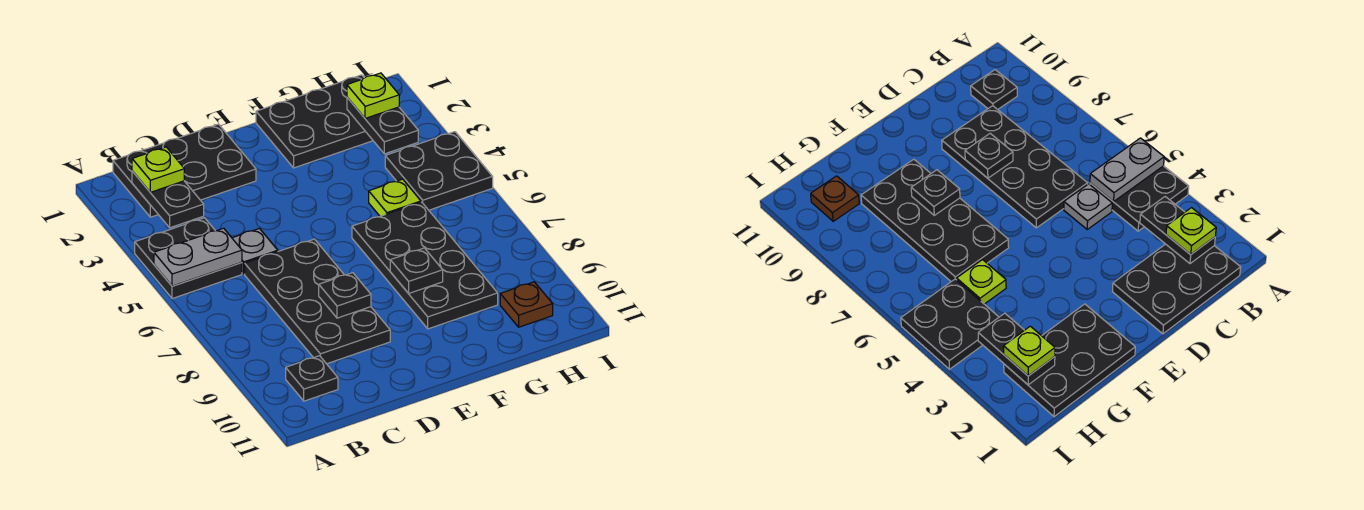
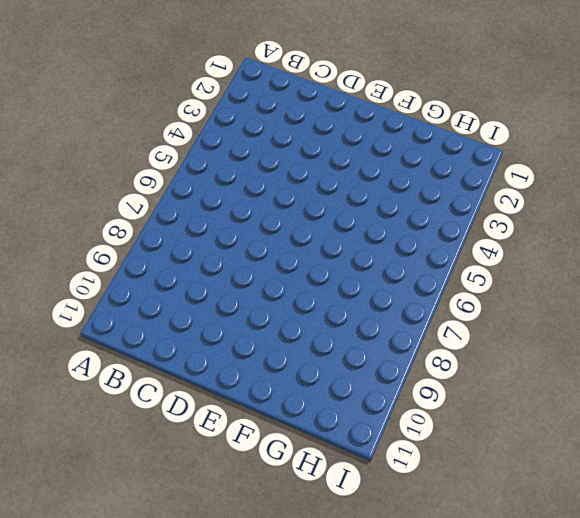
none -> black 2x2 plate [135,218,242,299]
none -> black 2x3 plate [113,124,256,217]
none -> black 1x1 plate [286,356,338,401]

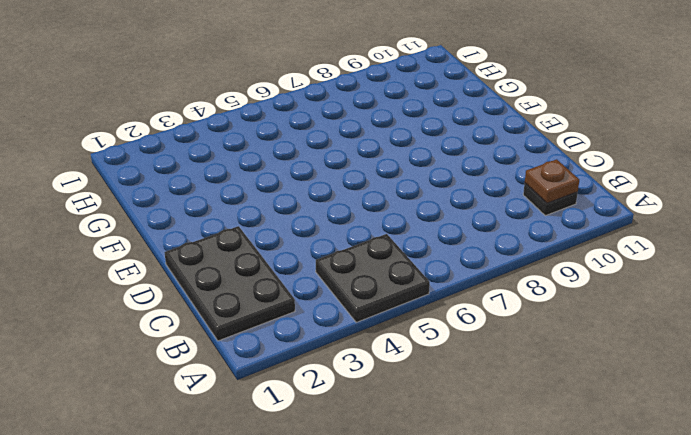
brown 1x1 plate [525,159,579,203] -> brown 1x1 plate moved to [500,282,553,327]
none -> grey 1x1 plate [232,228,278,274]
none -> black 2x4 plate [245,239,390,364]
none -> black 2x3 plate [256,75,373,168]

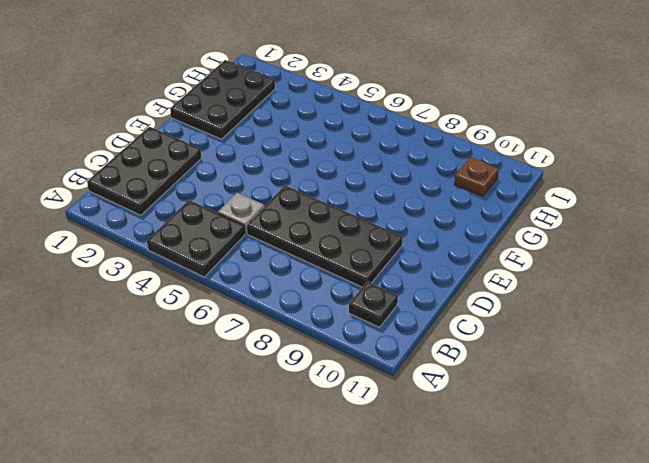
none -> black 2x4 plate [352,202,498,329]
none -> lime 1x1 plate [369,179,421,216]
none -> black 2x2 plate [385,132,493,210]

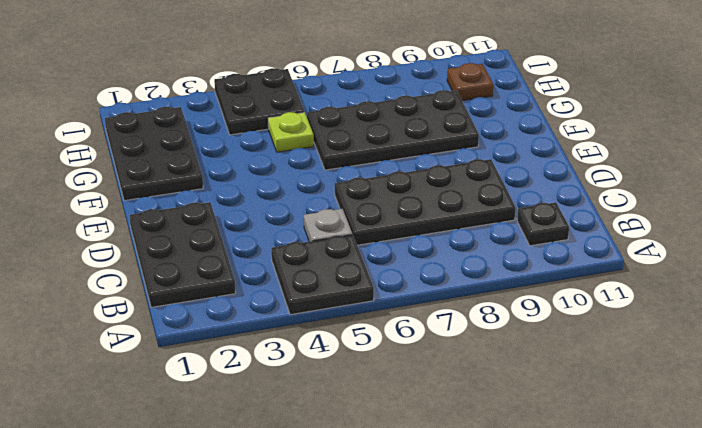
none -> grey 1x2 plate [154,228,242,286]
none -> black 1x2 plate [132,171,204,228]
none -> black 1x1 plate [319,273,371,318]

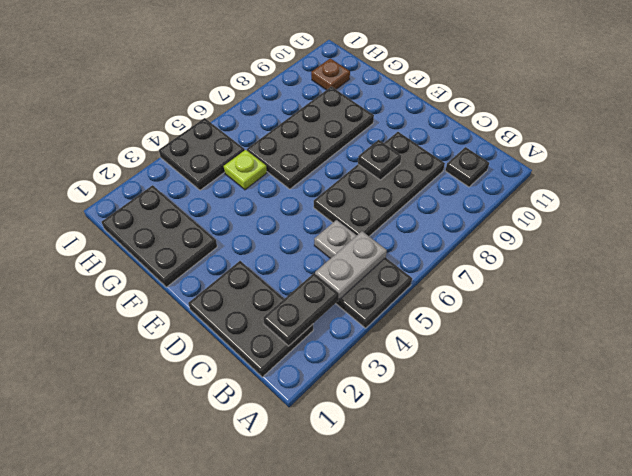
grey 1x2 plate [315,231,387,299] -> grey 1x2 plate turned to [154,228,242,286]
none -> black 1x1 plate [390,248,443,293]
none -> black 1x2 plate [347,98,418,154]
none -> lime 1x1 plate [132,147,184,192]

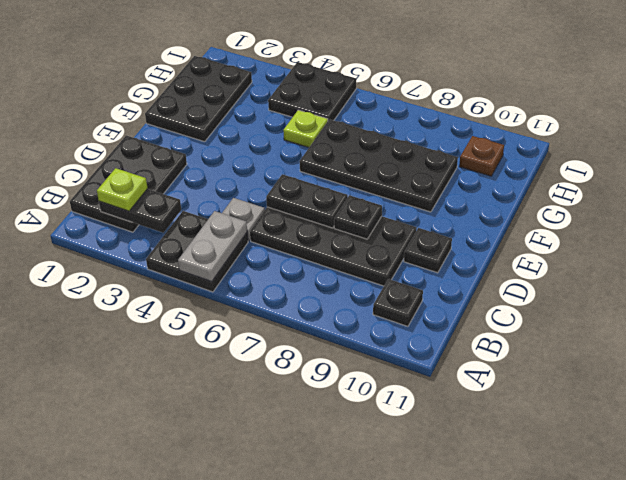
black 1x2 plate [266,174,348,228] -> black 1x2 plate moved to [347,98,418,154]
black 1x1 plate [404,228,452,273] -> black 1x1 plate moved to [390,248,443,293]
none -> lime 1x1 plate [347,73,399,118]

